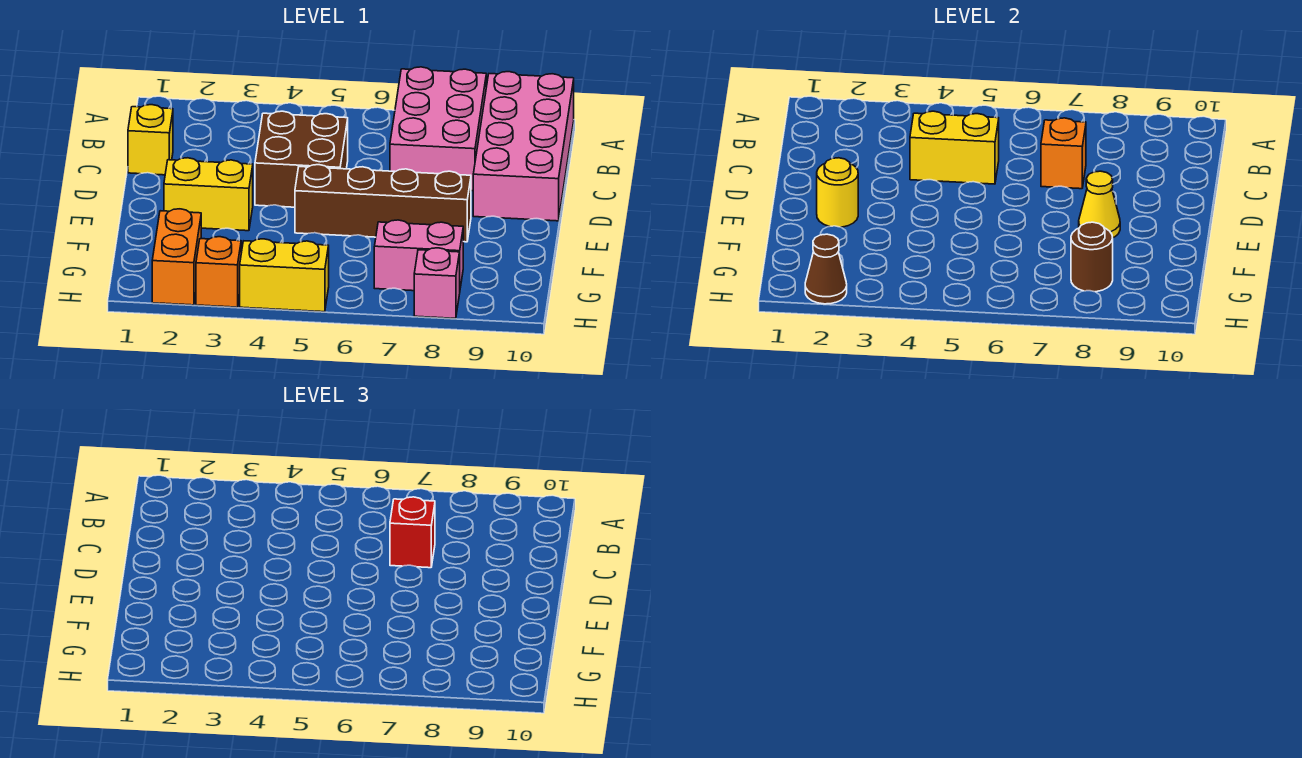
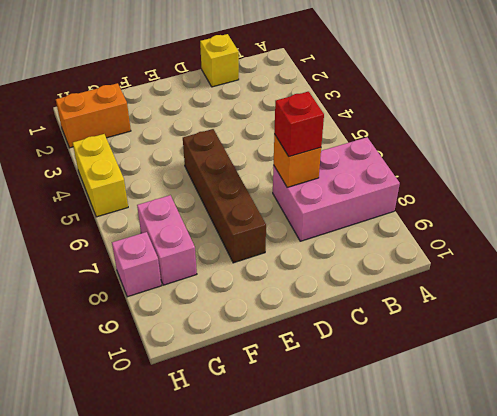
none -> pink 2x4 brick [473,72,574,221]
none -> brown 2x2 brick [255,111,348,207]
none -> yellow 1x2 brick [164,158,253,231]

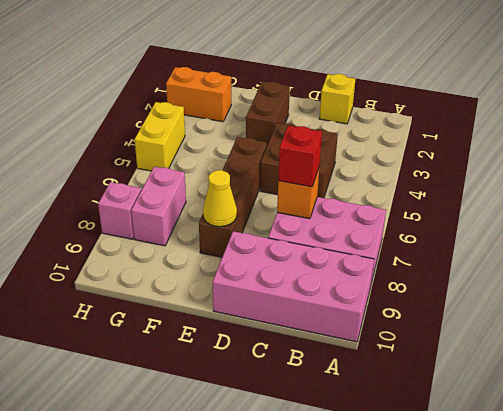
brown 1x2 brick [246,82,290,145] -> yellow 1x2 brick [164,158,253,231]
none -> orange 1x1 brick [196,237,241,307]
none -> yellow 1x2 brick [910,111,999,184]
none -> yellow 1x1 round brick [817,158,858,227]

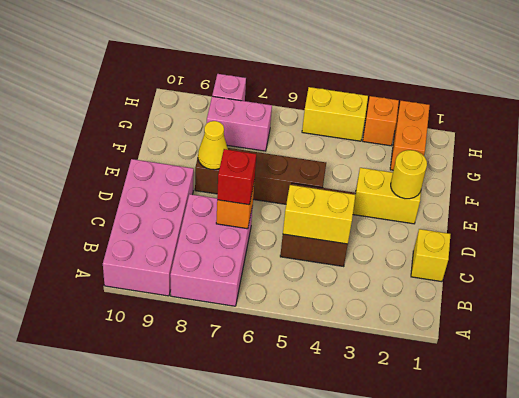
none -> brown 1x1 round brick [1071,222,1113,292]
none -> brown 1x1 cone [805,234,847,304]

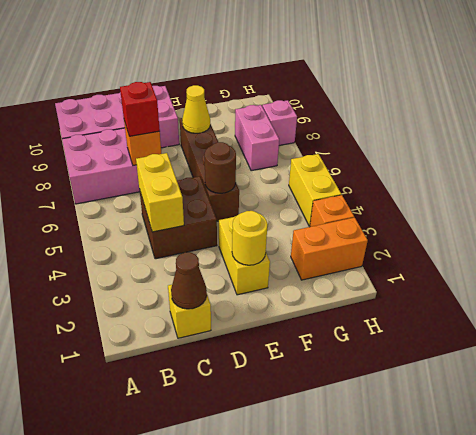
brown 1x1 cone [171,252,207,309] -> brown 1x1 cone moved to [805,234,847,304]
brown 1x1 round brick [205,142,236,193] -> brown 1x1 round brick moved to [1071,222,1113,292]

